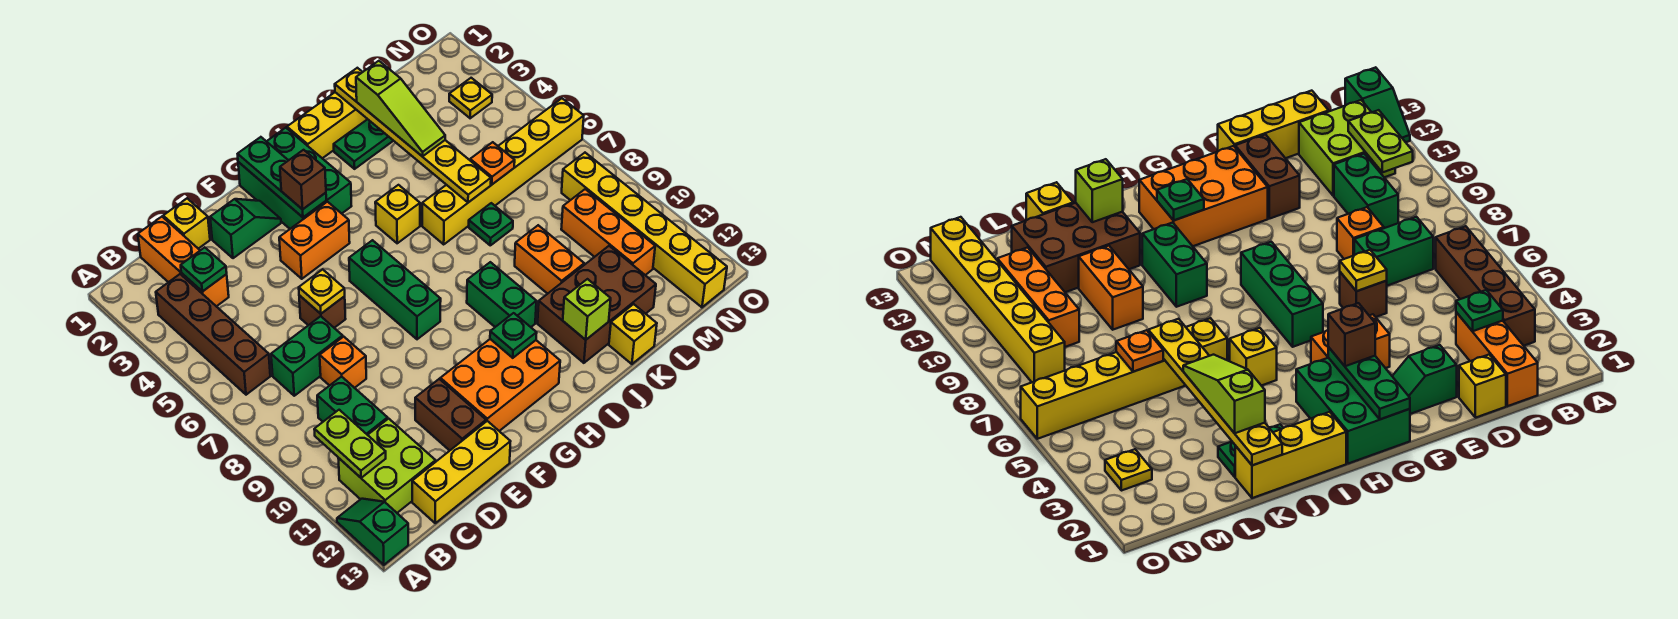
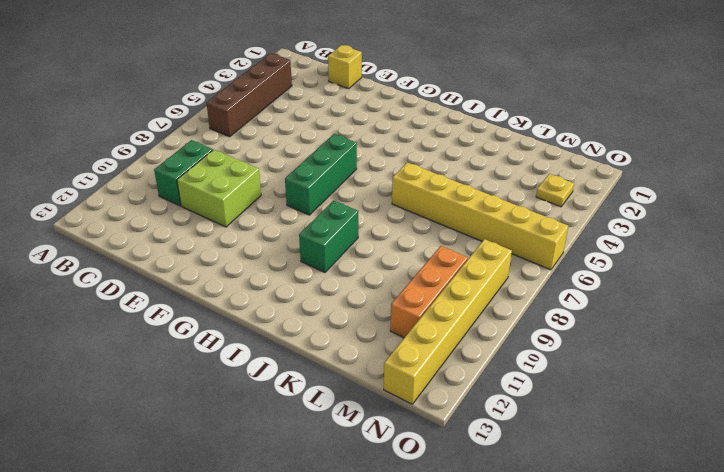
lime 2x2 brick [177,150,261,227] -> lime 2x2 brick moved to [338,419,436,513]
none -> green 1x2 slope [337,499,408,565]
none -> orange 1x3 brick [138,217,229,306]
none -> green 1x2 brick [271,316,343,396]
none -> yellow 1x3 brick [412,421,511,523]

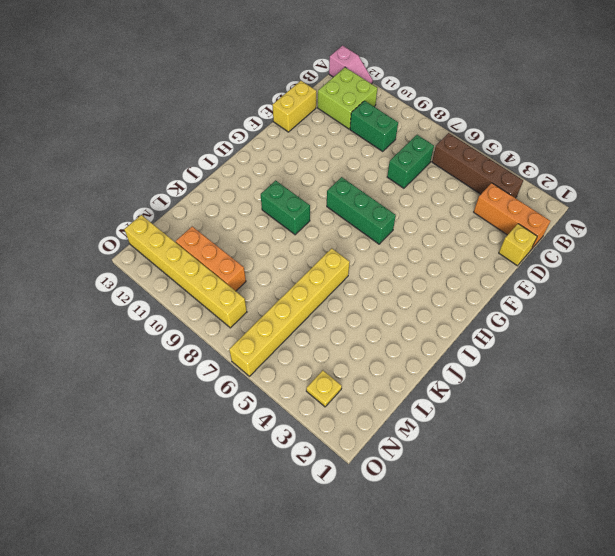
pink 1x2 slope [329,46,373,84] -> green 1x2 slope [337,499,408,565]
yellow 1x2 brick [273,81,316,132] -> yellow 1x3 brick [412,421,511,523]
none -> orange 1x1 brick [320,337,366,388]
none -> green 1x2 slope [210,199,281,258]
none -> brown 1x1 brick [299,295,345,328]
none -> brown 1x2 brick [415,379,486,451]

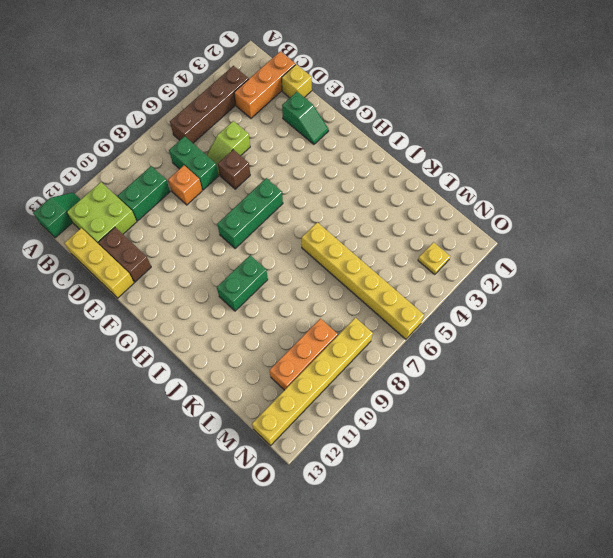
lime 1x2 slope [207,121,250,175] -> none
brown 1x2 brick [98,227,151,282] -> brown 1x2 brick turned to [415,379,486,451]
none -> orange 1x2 brick [279,202,350,279]
none -> orange 2x3 brick [440,339,560,431]
none -> green 2x3 brick [238,128,351,229]
none -> yellow 1x3 brick [287,92,367,158]

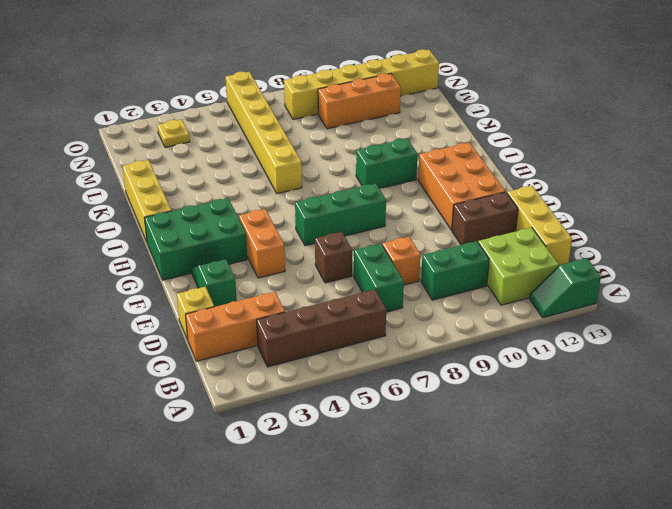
none -> yellow 1x1 brick [375,185,420,243]
none -> green 1x2 plate [334,119,393,169]
none -> brown 2x3 brick [538,246,656,363]
none -> green 1x1 plate [469,203,513,245]

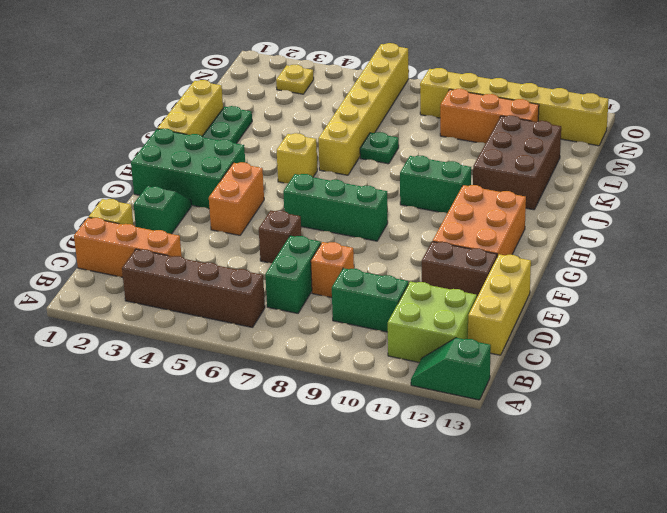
none -> orange 1x2 brick [515,225,584,294]
none -> yellow 1x1 brick [609,304,657,364]
none -> lime 1x2 plate [314,410,386,478]
none -> green 1x1 plate [181,247,227,292]

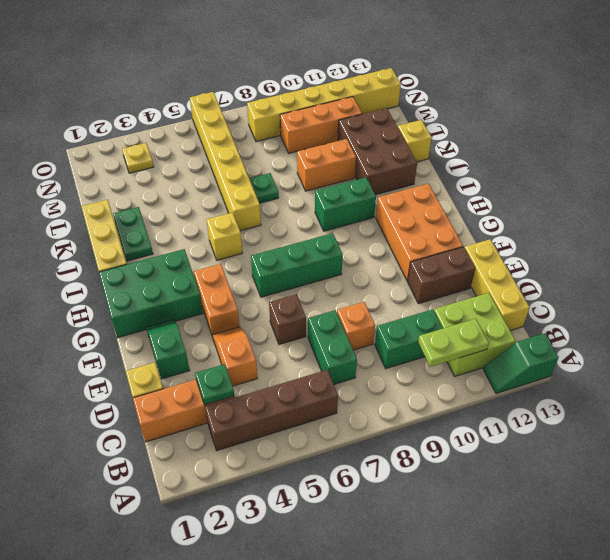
orange 1x2 slope [212,327,258,386] -> none
none -> yellow 1x1 plate [299,269,345,314]
none -> green 1x3 plate [238,137,326,217]
none -> green 1x1 plate [490,313,537,358]
none -> lime 1x1 brick [563,279,611,340]

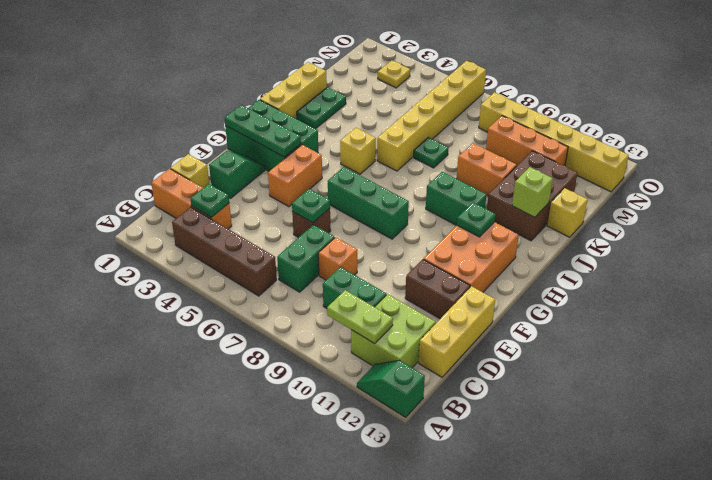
green 1x1 plate [292,189,330,223] -> yellow 1x1 plate [299,269,345,314]
none -> yellow 1x6 plate [335,68,491,202]
none -> orange 1x1 plate [470,142,515,184]
none -> brown 1x1 brick [280,150,326,209]
none -> lime 1x3 slope [356,61,445,156]

